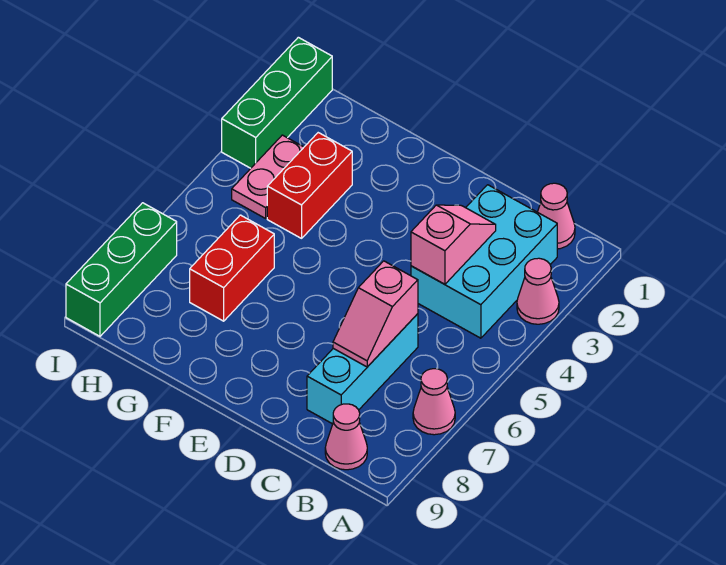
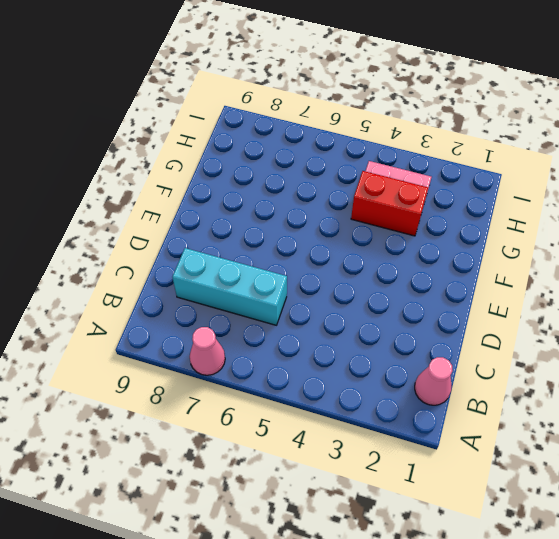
none -> pink 1x1 cone [517,258,559,324]
none -> cyan 2x3 brick [411,185,557,338]
none -> pink 1x1 cone [325,404,367,470]

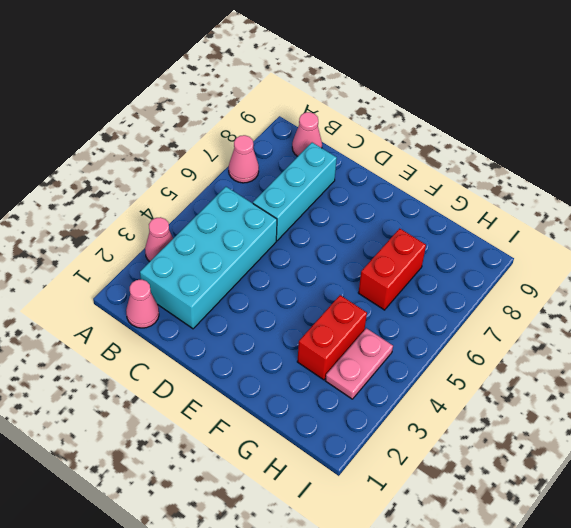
cyan 2x4 brick [140,187,277,329] -> cyan 2x3 brick [411,185,557,338]
none -> green 1x3 brick [222,37,332,168]
none -> green 1x3 brick [66,203,177,336]
none -> pink 1x2 slope [411,205,496,284]

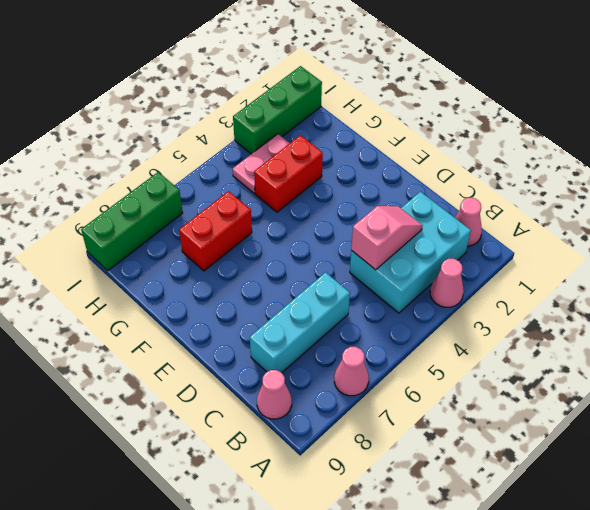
none -> pink 1x2 slope [333,261,418,367]

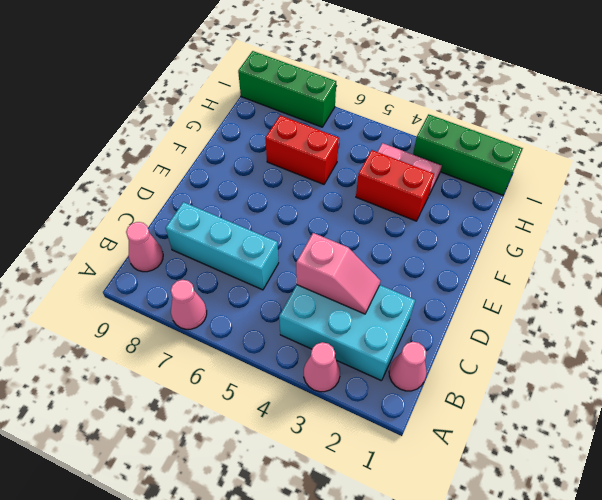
none -> pink 1x2 slope [333,261,418,367]

